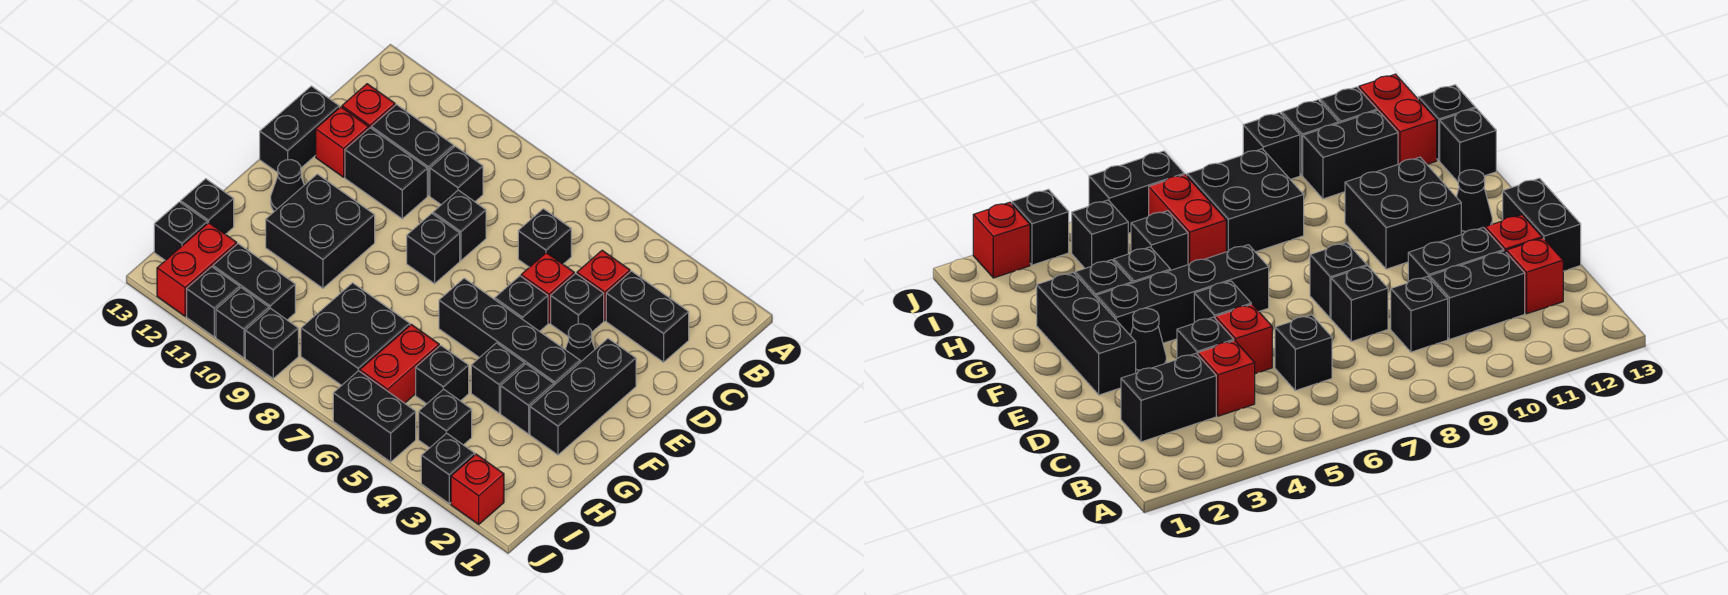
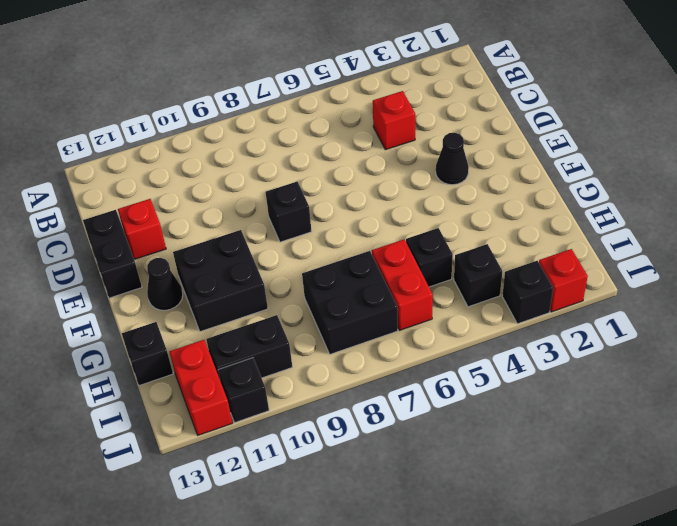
none -> black 1x2 brick [606,271,689,362]
none -> black 1x1 brick [518,209,571,267]
none -> black 1x1 brick [430,146,483,205]
none -> black 1x2 brick [371,105,454,196]

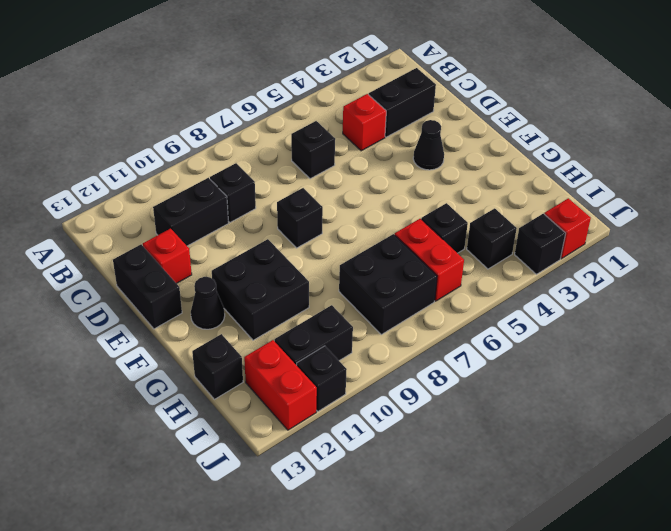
none -> red 1x1 brick [342,84,395,128]
none -> black 1x1 brick [551,273,604,336]
none -> red 1x1 brick [521,253,574,323]
none -> black 1x1 brick [433,190,486,260]

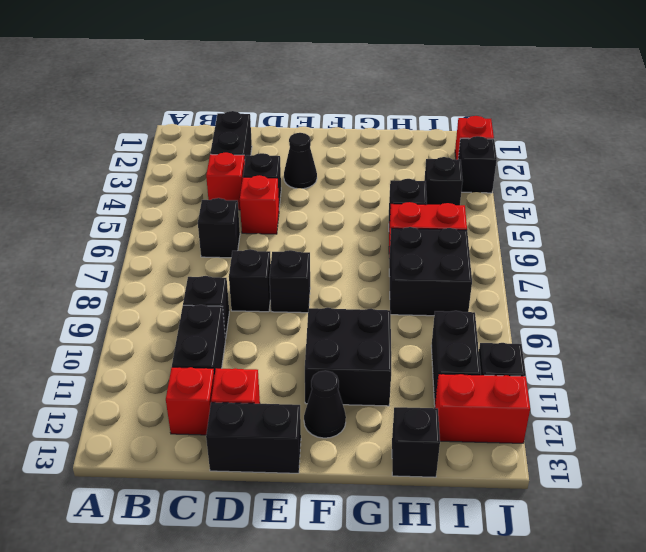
none -> black 1x2 brick [345,128,427,219]
none -> black 1x3 brick [530,339,636,455]
none -> black 1x1 brick [495,276,548,331]
none -> black 1x4 brick [439,278,580,385]

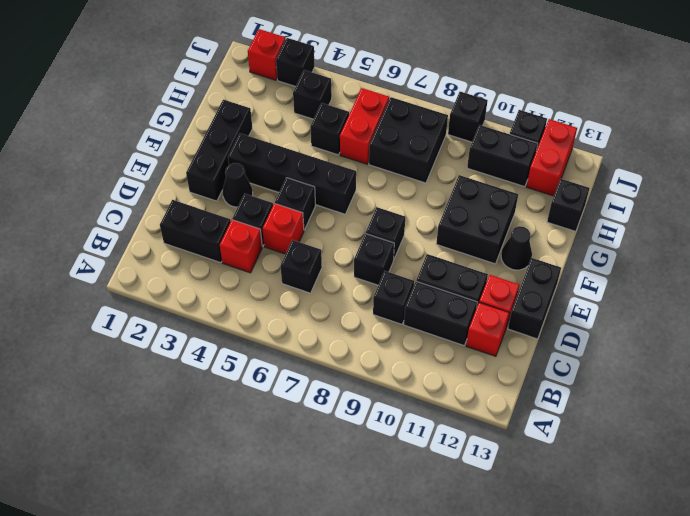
none -> black 1x1 brick [501,364,554,434]
none -> black 1x1 brick [471,343,524,413]
none -> black 1x1 brick [154,202,207,260]
none -> black 1x2 brick [333,371,416,462]

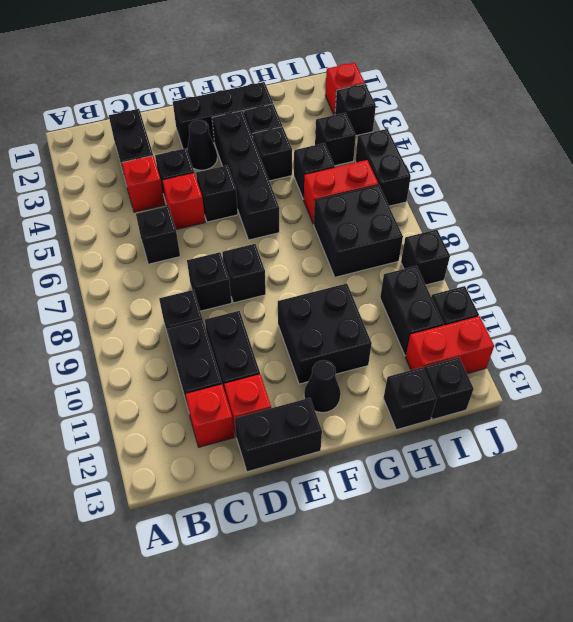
none -> black 1x1 brick [216,288,269,358]

